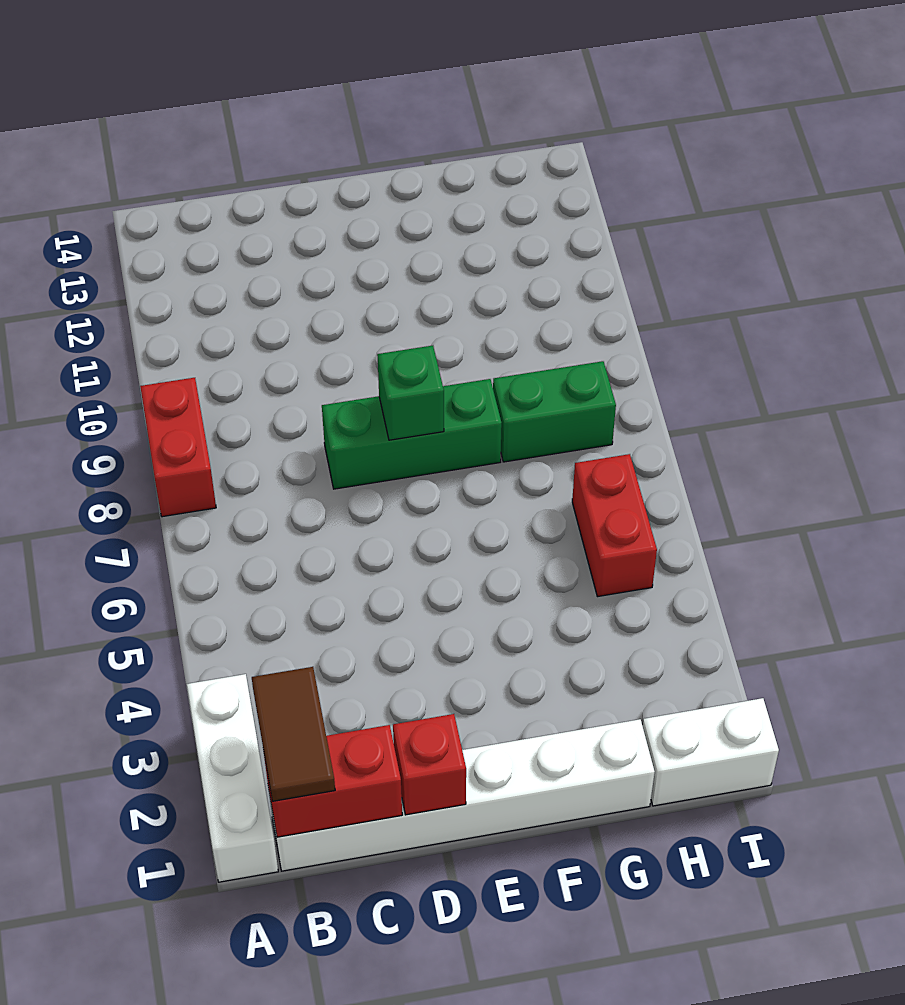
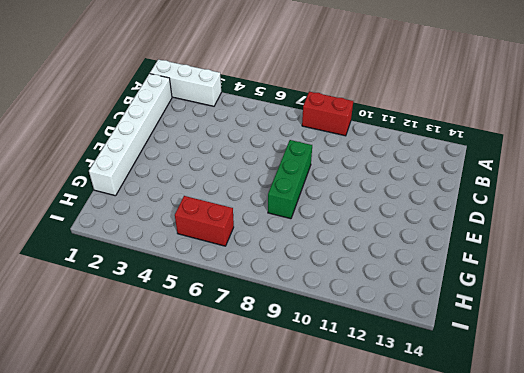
none -> green 1x2 brick [493,361,616,462]
none -> white 1x2 brick [643,698,779,806]

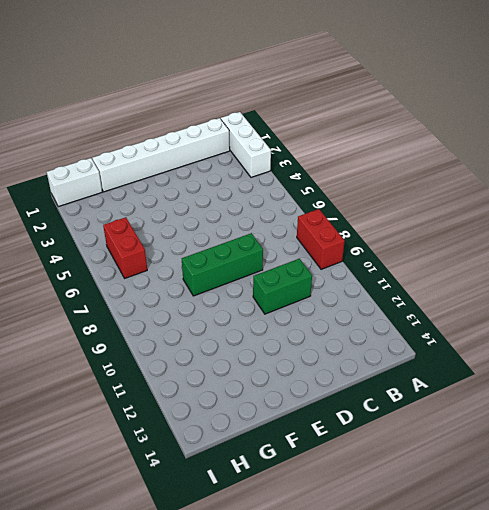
green 1x2 brick [253,259,312,314] -> green 1x2 brick moved to [493,361,616,462]
none -> red 1x2 brick [264,725,402,837]
none -> red 1x1 brick [393,714,466,815]

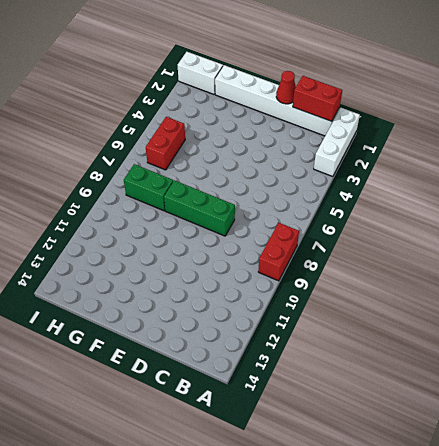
red 1x1 cone [276,71,296,104] -> red 1x1 brick [393,714,466,815]
none -> green 1x1 brick [377,346,444,440]
none -> brown 1x2 tile [252,667,335,801]

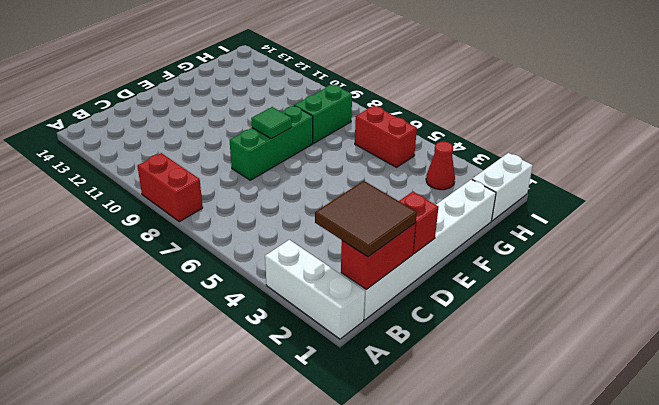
brown 2x2 tile [315,181,417,257] -> brown 1x2 tile [252,667,335,801]
green 1x1 tile [251,107,292,139] -> green 1x1 brick [377,346,444,440]
red 1x1 cone [426,142,455,190] -> none

